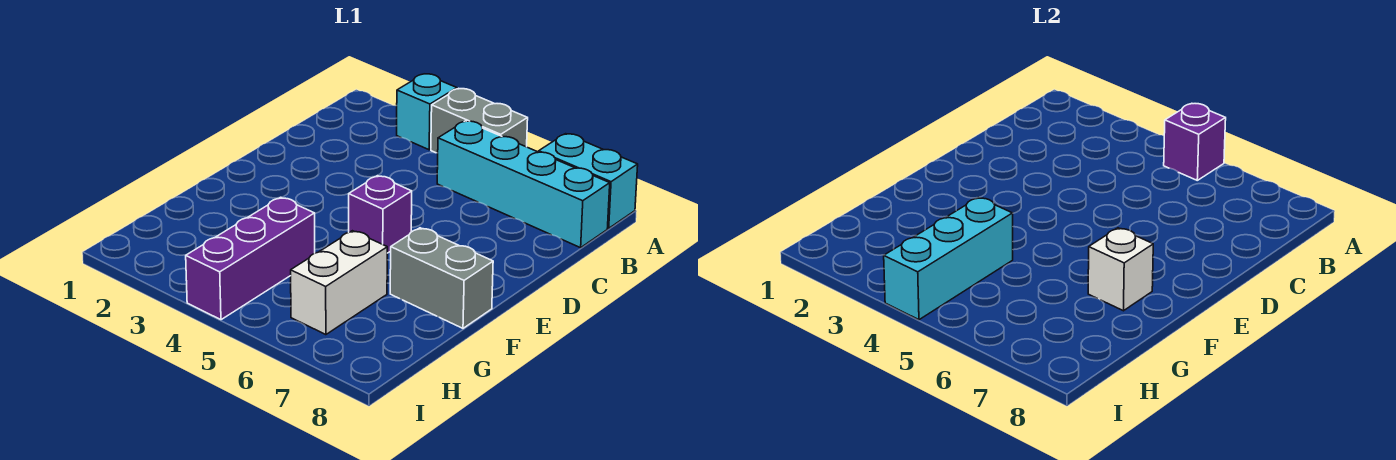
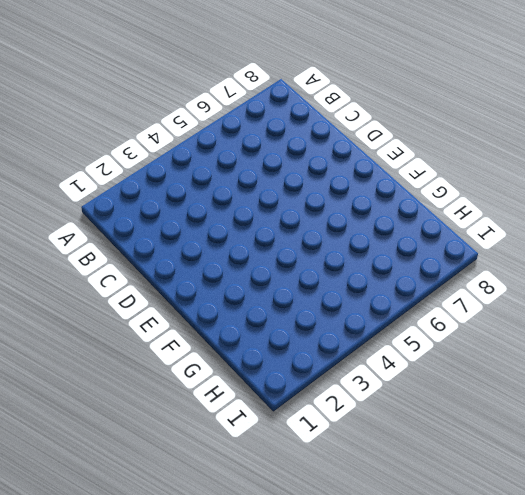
none -> cyan 1x1 brick [397,74,457,150]
none -> grey 1x2 brick [431,88,528,153]

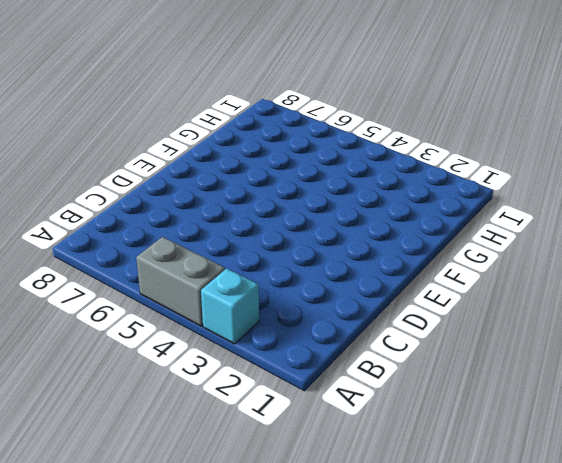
none -> cyan 1x2 brick [539,134,638,228]
none -> cyan 1x4 brick [437,121,610,248]

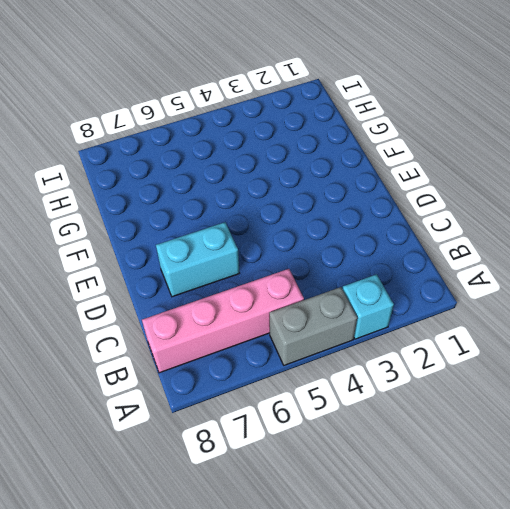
pink 1x4 brick [142,269,304,373] -> cyan 1x4 brick [437,121,610,248]
cyan 1x2 brick [156,222,240,297] -> cyan 1x2 brick moved to [539,134,638,228]
none -> purple 1x1 brick [349,176,412,253]
none -> grey 1x2 brick [390,228,493,328]

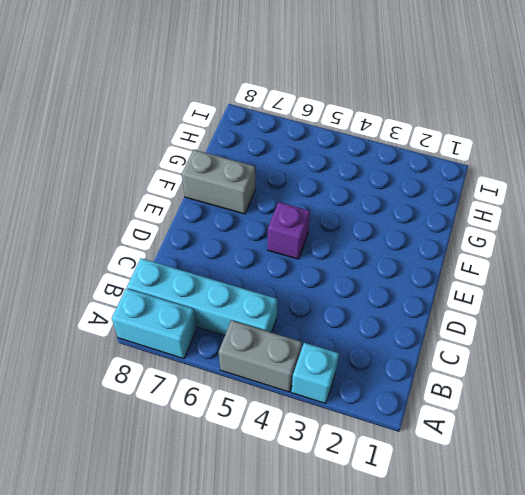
none -> purple 1x3 brick [186,197,315,320]
none -> white 1x2 brick [291,231,387,335]

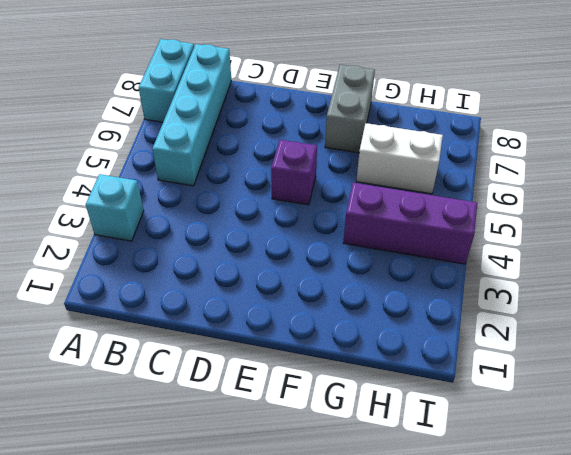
none -> grey 1x2 brick [431,88,528,153]
none -> purple 1x1 brick [1164,104,1226,180]

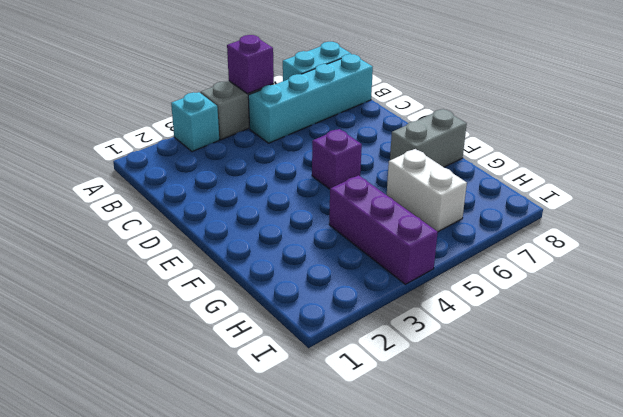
none -> white 1x1 brick [1088,228,1153,311]
none -> cyan 1x3 brick [884,197,1013,320]

